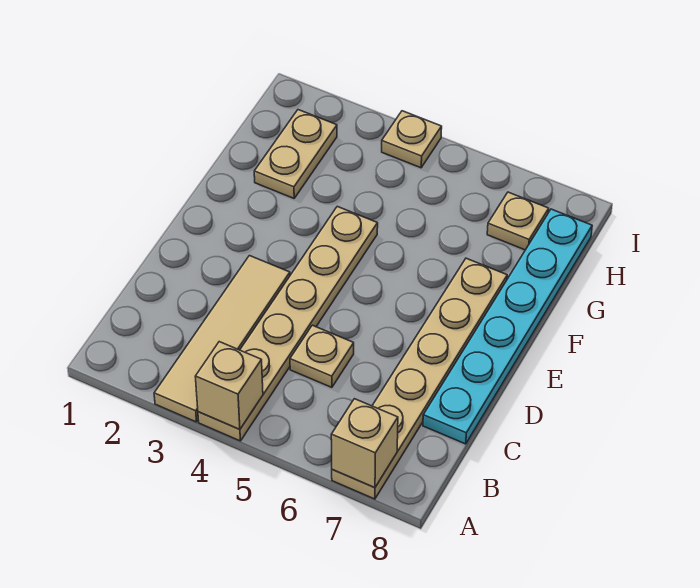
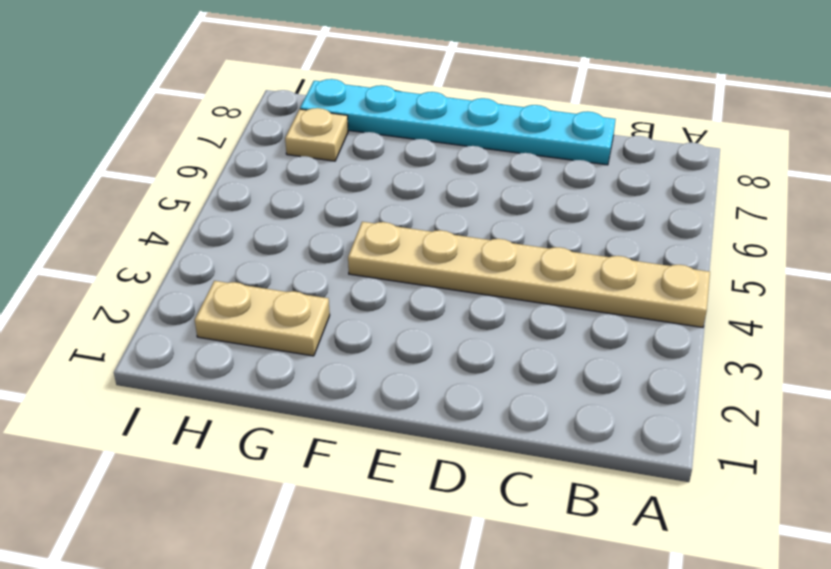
none -> tan 1x4 tile [154,256,290,422]
none -> tan 1x6 plate [332,258,507,499]

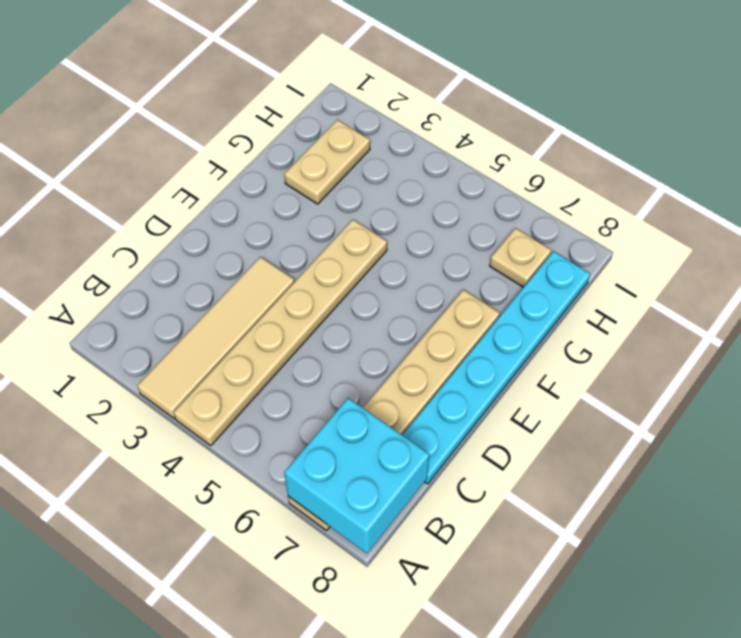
cyan 2x2 brick [284,398,429,553] -> tan 1x1 brick [331,399,398,488]
none -> tan 1x1 plate [290,325,354,387]
none -> tan 1x1 plate [382,111,442,168]

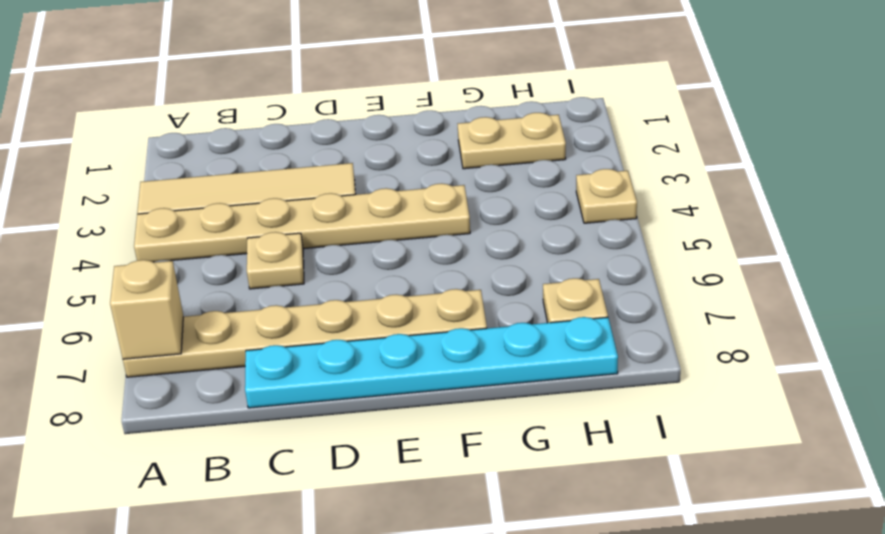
none -> tan 1x1 brick [195,342,263,430]

